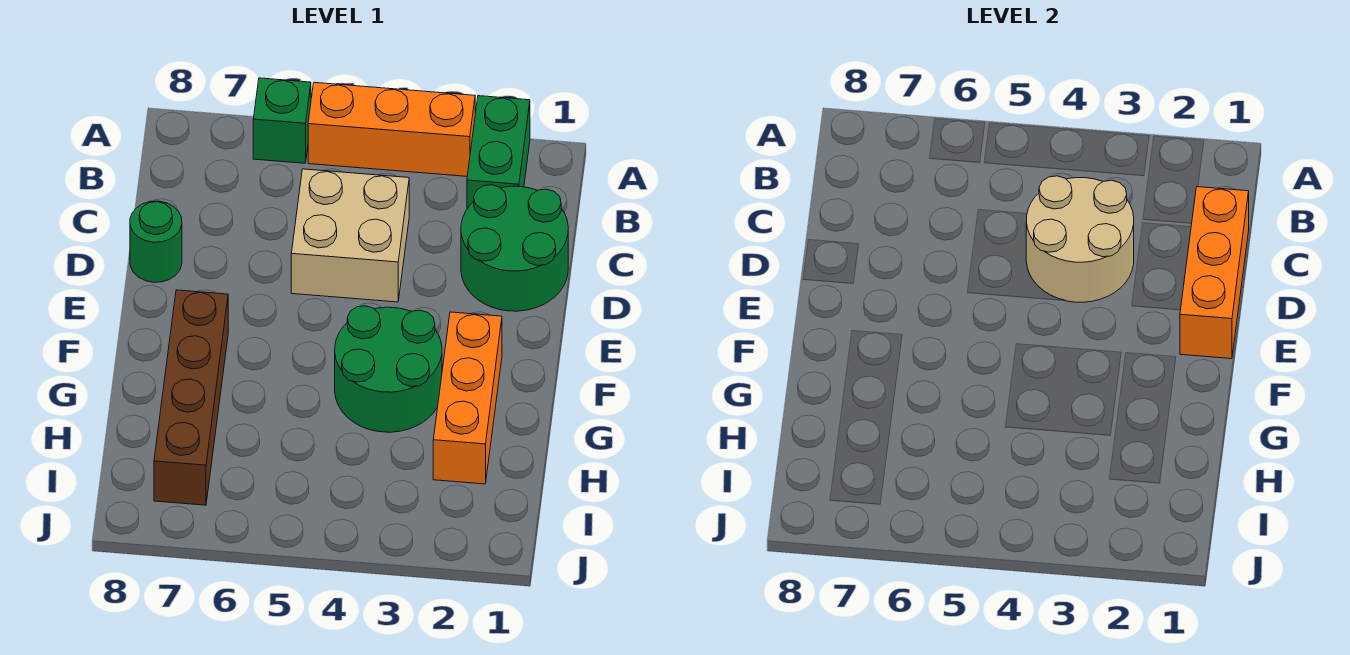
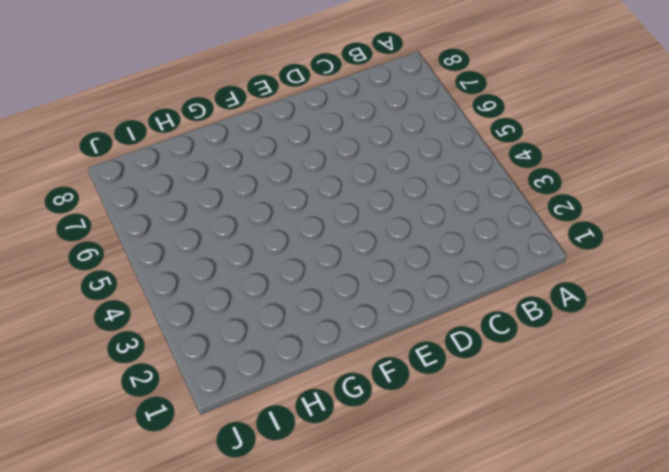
none -> green 1x2 brick [467,96,530,209]
none -> orange 1x3 brick [308,82,475,176]

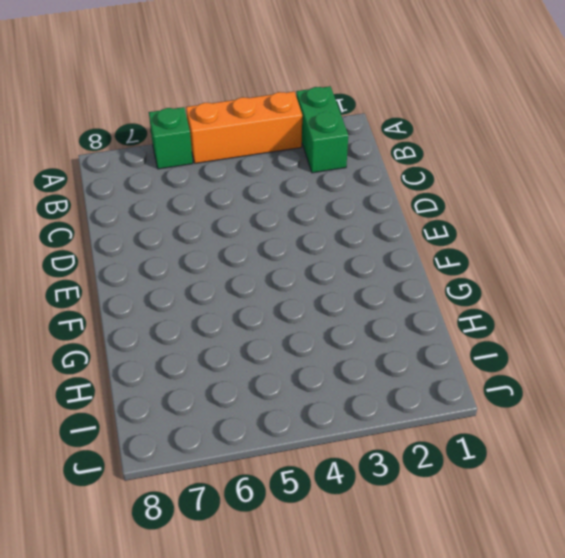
none -> green 2x2 round brick [461,185,568,311]
none -> tan 2x2 brick [291,169,409,302]

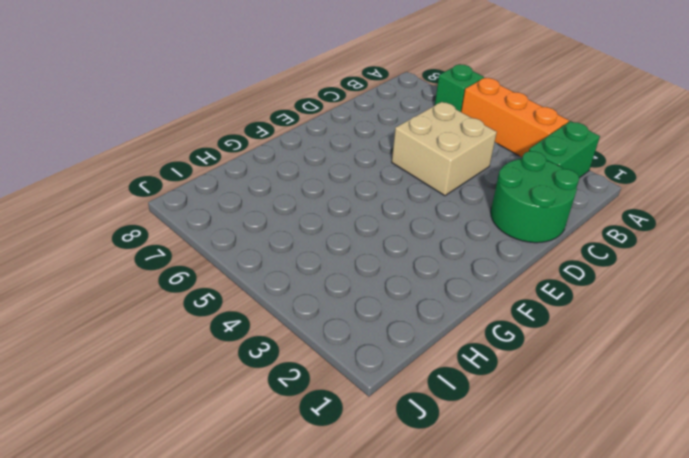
none -> green 1x1 round brick [130,201,182,282]
none -> orange 1x3 brick [433,312,502,484]

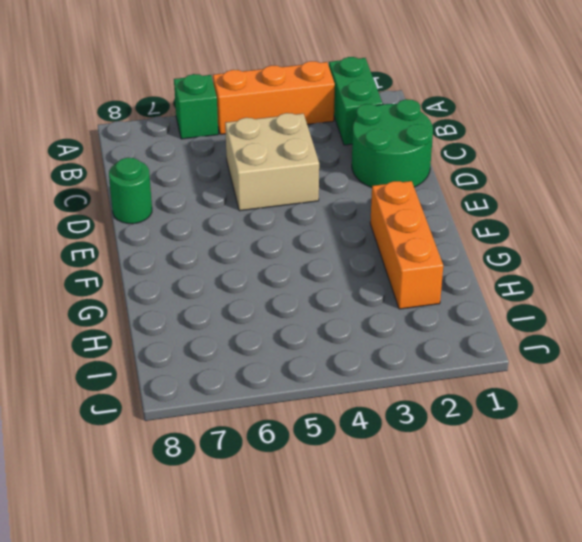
none -> green 2x2 round brick [335,306,442,432]
none -> brown 1x4 brick [154,290,228,505]

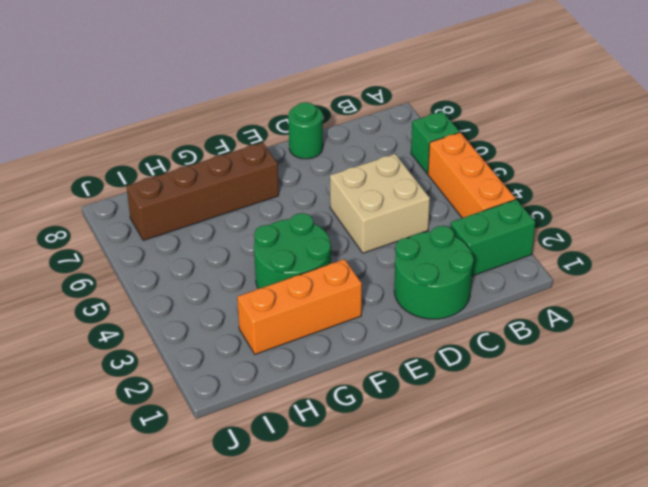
none -> orange 1x3 brick [1180,187,1249,359]
none -> tan 2x2 round brick [1026,176,1134,302]

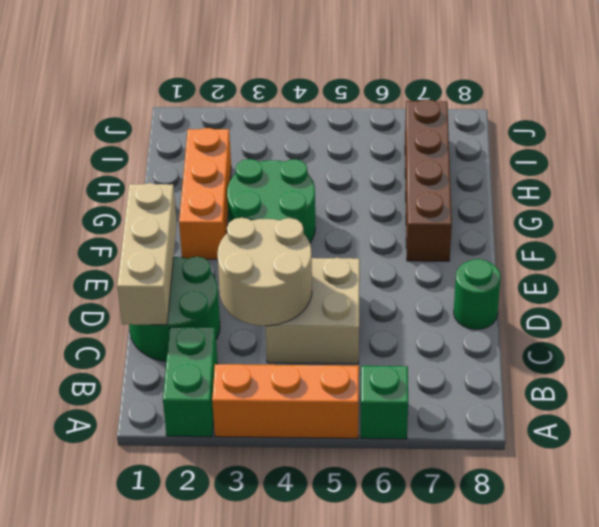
tan 1x3 brick [117,183,177,325] -> orange 1x3 brick [1180,187,1249,359]

